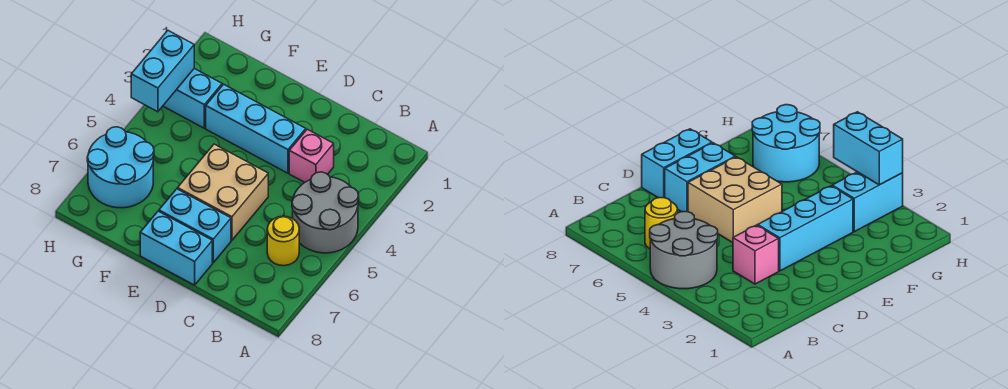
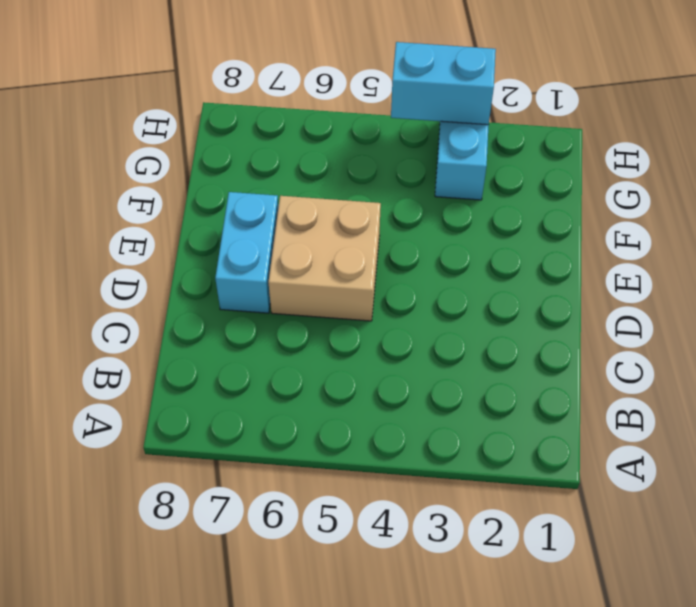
none -> grey 2x2 round brick [292,172,359,253]
none -> yellow 1x1 round brick [267,216,299,266]

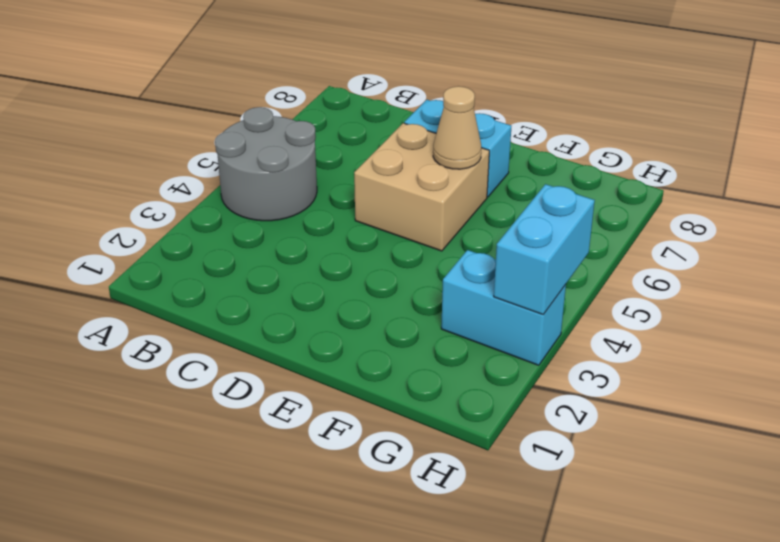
tan 1x1 cone [433,86,481,169] -> none
none -> yellow 1x1 round brick [267,216,299,266]
none -> pink 1x1 brick [289,129,334,183]

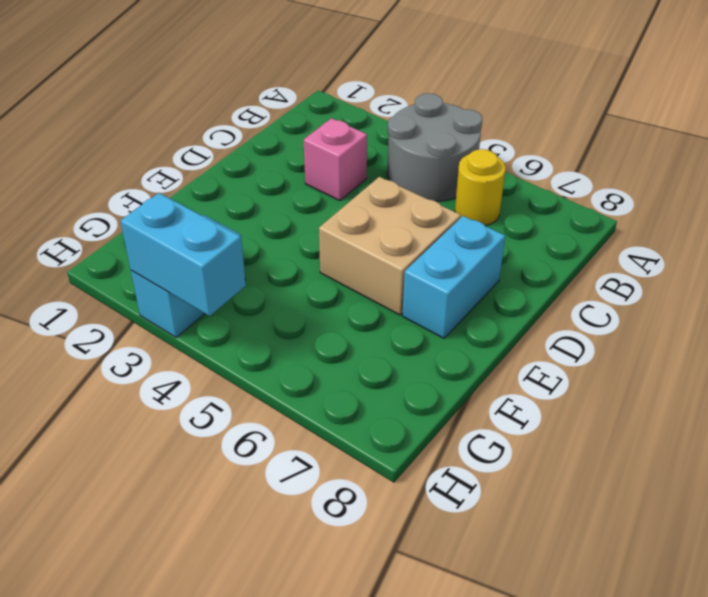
none -> cyan 1x3 brick [206,84,306,173]
none -> cyan 1x2 brick [140,211,212,285]

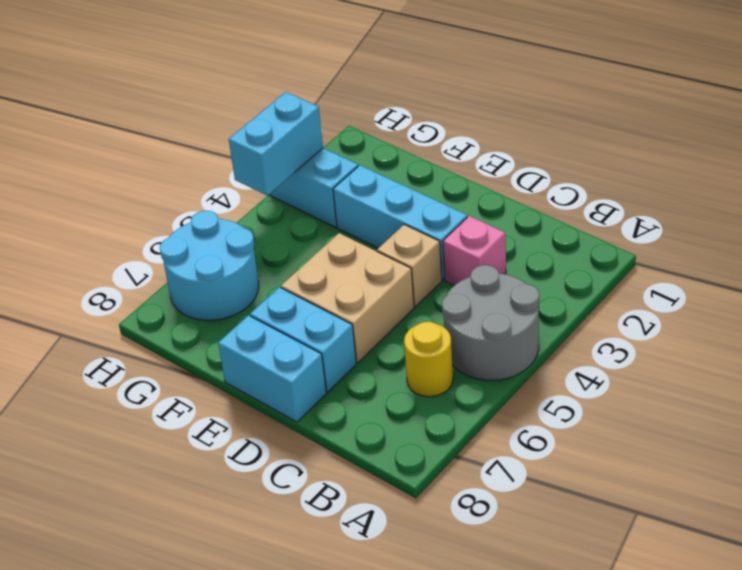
tan 1x1 brick [377,225,442,307] -> none

